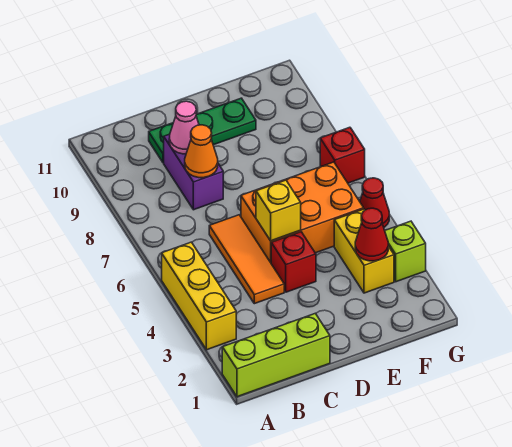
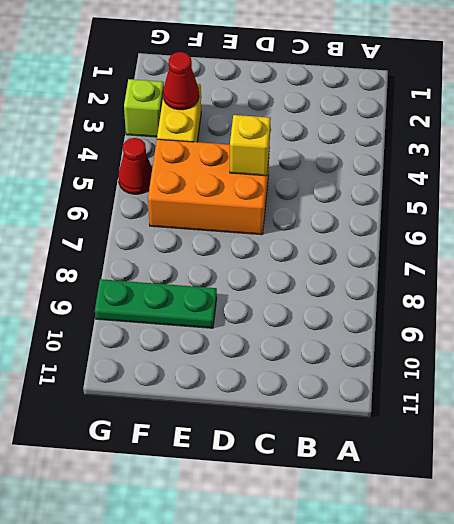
green 1x3 plate [95,279,217,328] -> green 1x3 plate moved to [149,98,256,163]
none -> lime 1x3 brick [222,313,330,397]
none -> yellow 1x3 brick [162,242,236,350]
none -> orange 1x3 tile [209,215,284,304]

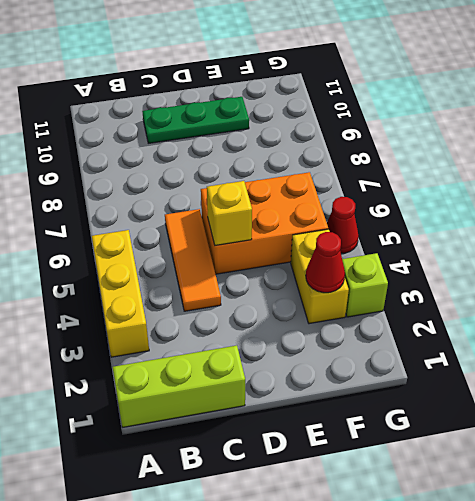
none -> purple 1x2 brick [164,134,223,210]
none -> red 1x1 brick [271,232,316,292]
none -> red 1x1 brick [320,127,365,183]

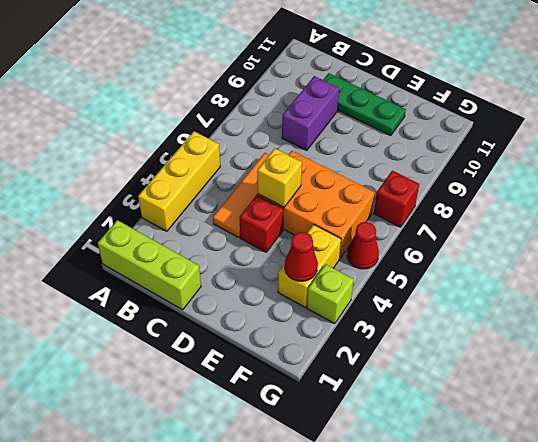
none -> orange 1x1 cone [185,125,218,178]
none -> pink 1x1 cone [169,101,199,154]

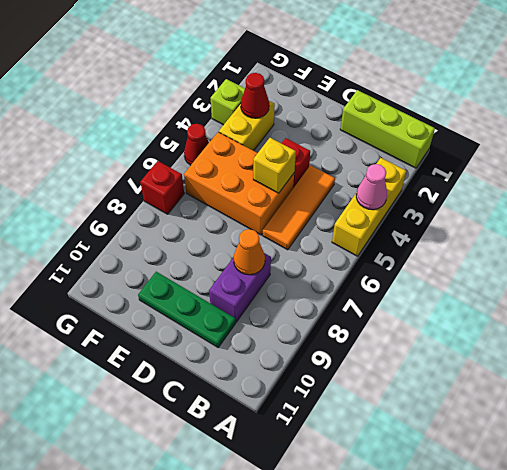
pink 1x1 cone [356,164,387,210] -> pink 1x1 cone moved to [169,101,199,154]

